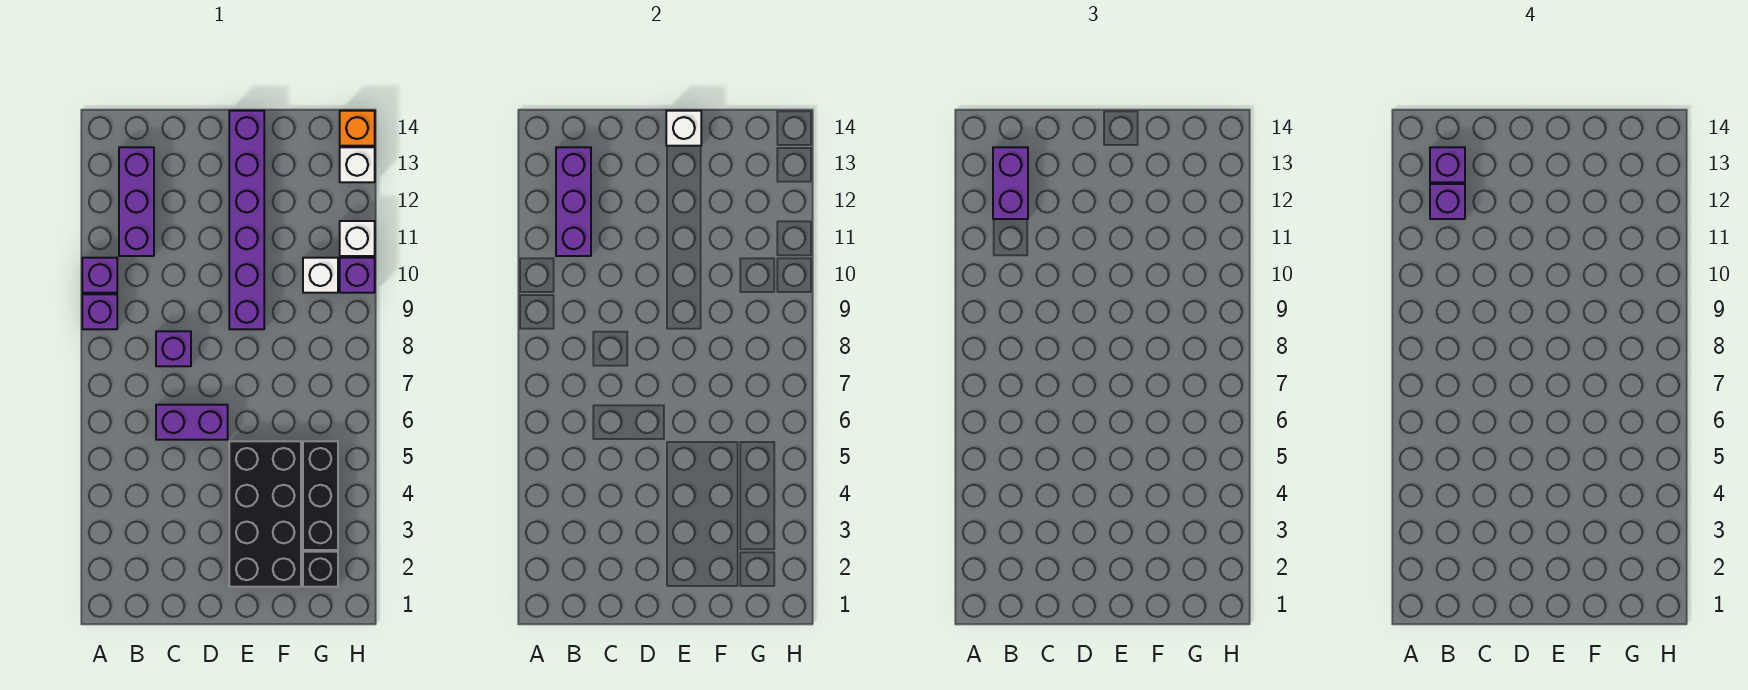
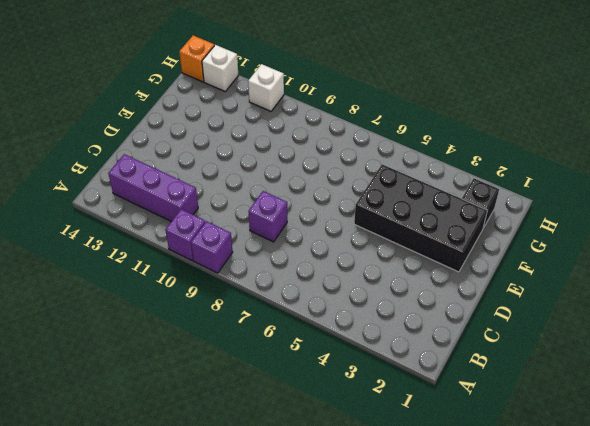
none -> purple 1x2 brick [156,405,228,440]
none -> purple 1x6 brick [229,111,264,329]
none -> black 1x3 brick [303,441,338,550]

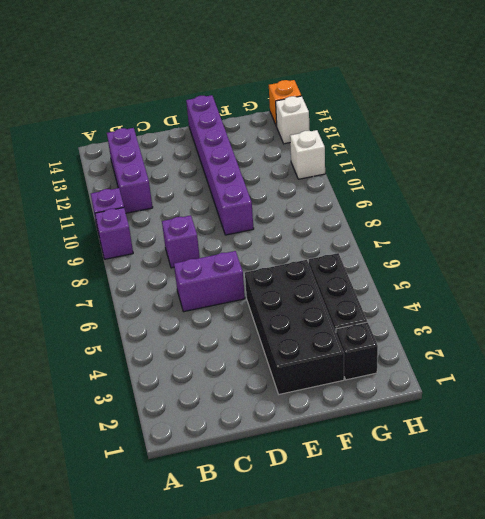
none -> white 1x1 brick [303,258,338,293]
none -> purple 1x1 brick [340,258,375,293]
none -> purple 1x3 brick [556,147,591,256]

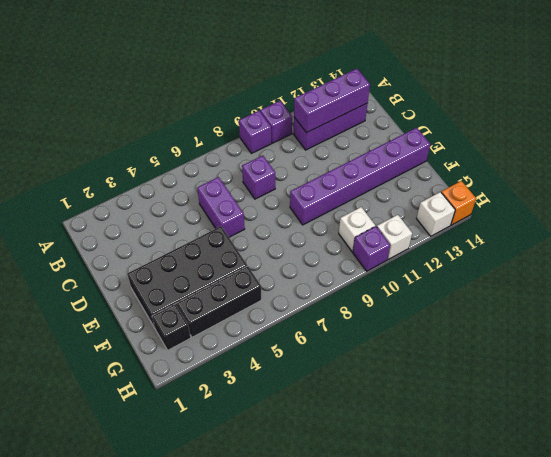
none -> white 1x1 brick [666,111,701,146]
none -> purple 1x2 brick [993,147,1028,219]
none -> purple 1x1 brick [1430,184,1465,219]

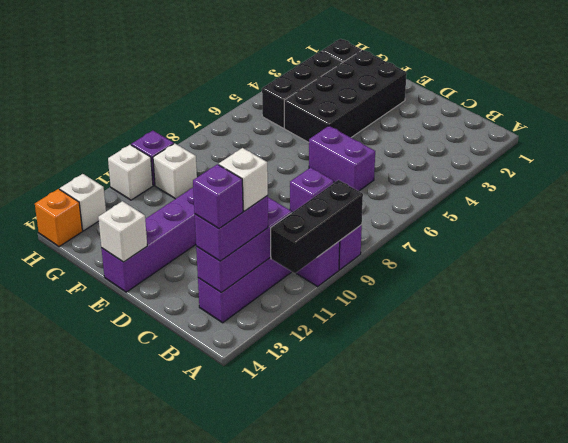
black 1x3 brick [271,180,363,273] -> none
white 1x1 brick [219,148,268,211] -> purple 1x1 brick [1430,184,1465,219]

